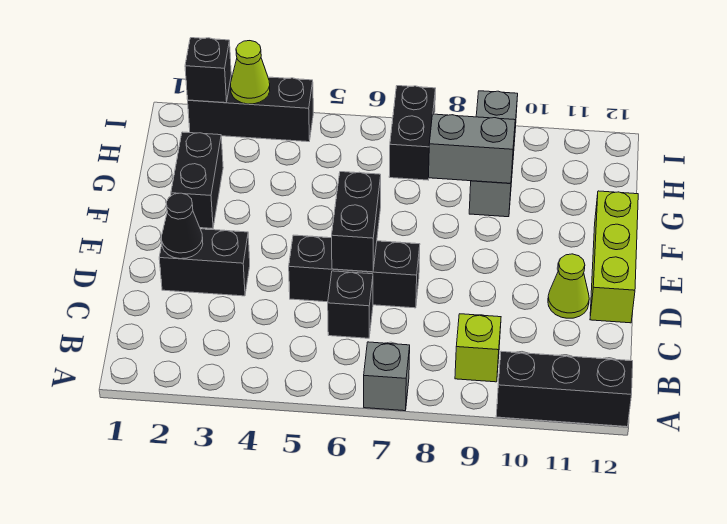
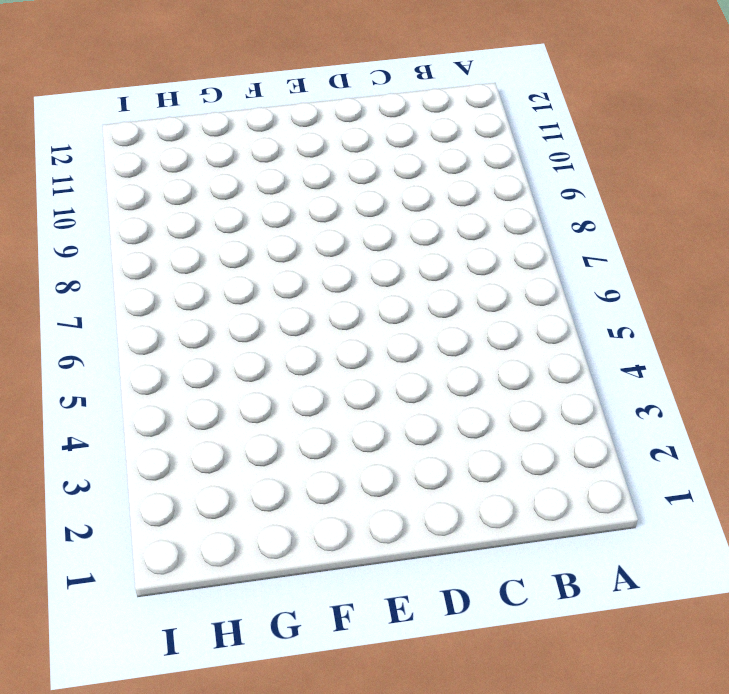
none -> grey 1x1 brick [364,342,410,411]
none -> black 1x3 brick [496,351,633,427]
none -> lime 1x1 brick [455,314,501,382]

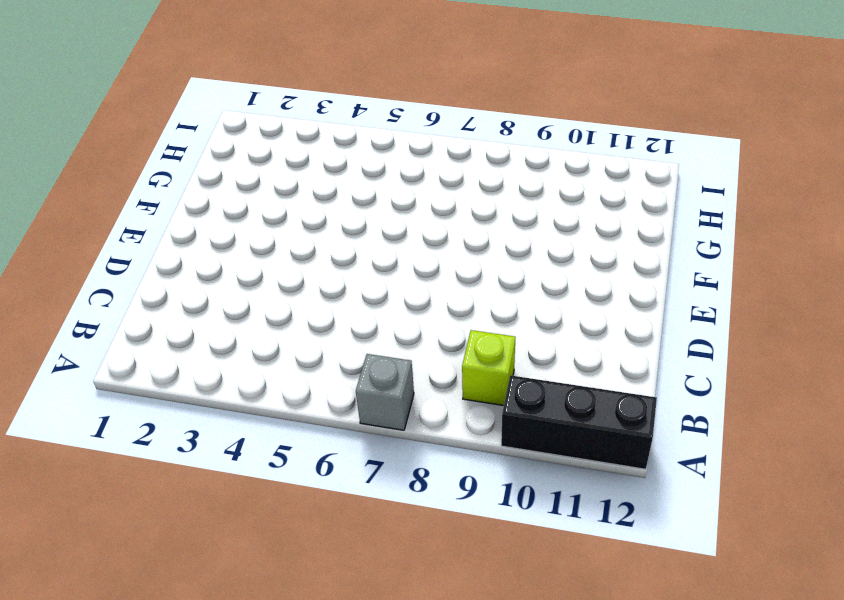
none -> black 1x1 brick [328,271,373,338]
none -> black 1x2 brick [159,229,250,296]
none -> black 1x3 brick [289,235,420,308]

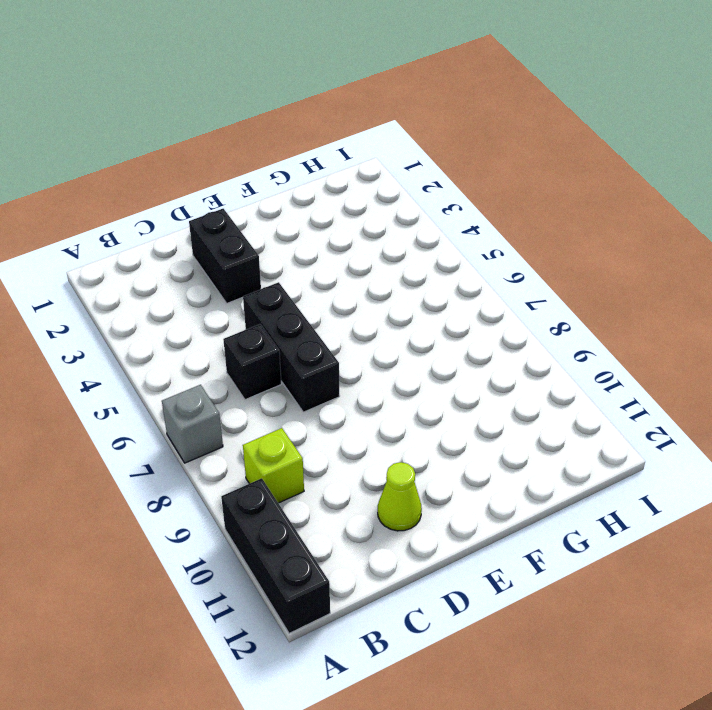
none -> lime 1x3 brick [590,191,638,323]
none -> black 1x2 brick [171,132,223,229]
none -> grey 1x3 brick [469,91,518,217]

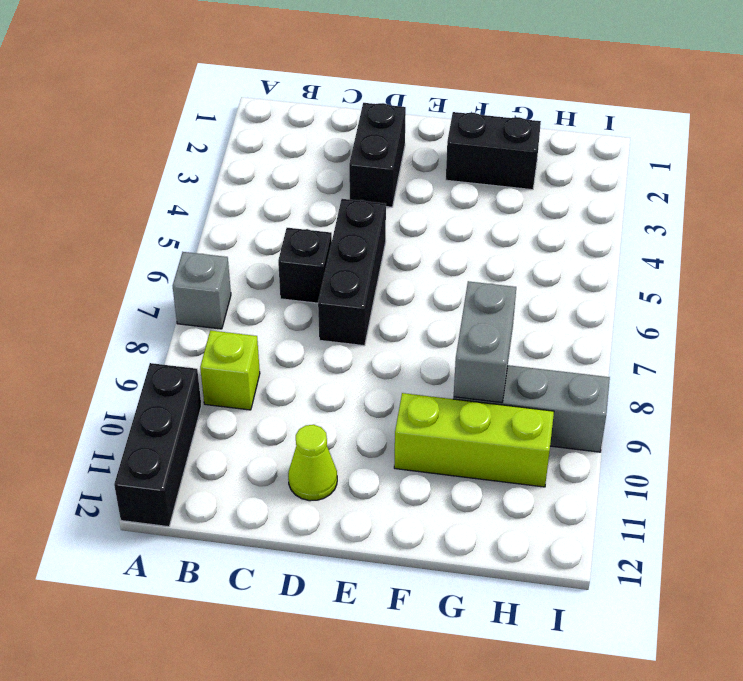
lime 1x3 brick [394,393,554,487] -> lime 1x3 brick moved to [590,191,638,323]
none -> black 1x2 brick [389,86,436,180]
none -> black 1x3 brick [188,75,313,142]
none -> black 1x1 cone [162,193,203,259]

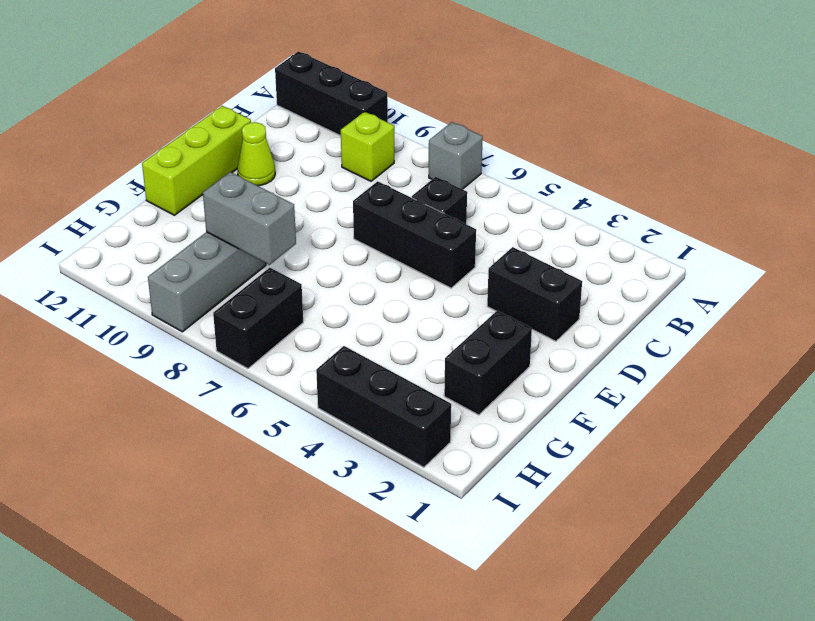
none -> black 1x1 cone [162,193,203,259]
none -> black 1x2 brick [332,172,381,272]
none -> black 1x1 brick [185,38,231,103]

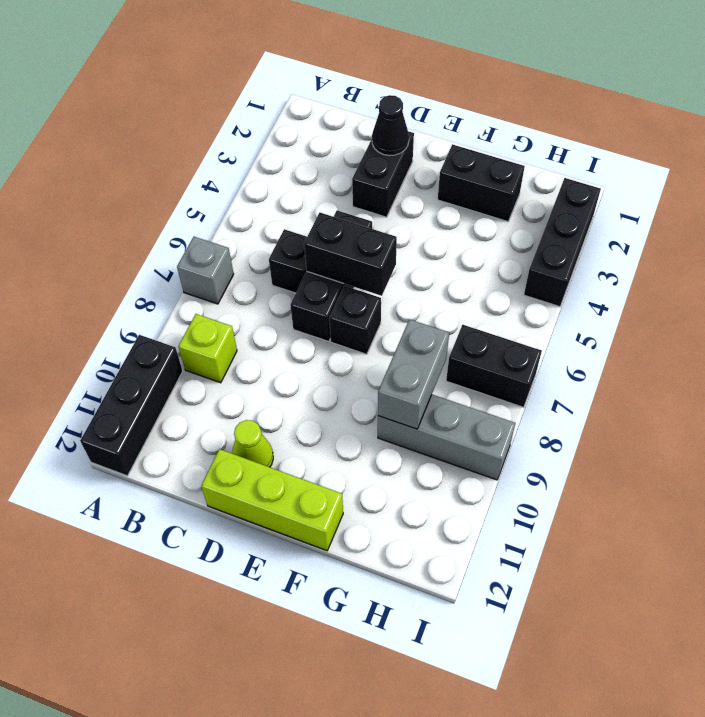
black 1x1 brick [329,286,381,354] -> black 1x1 brick moved to [185,38,231,103]
none -> lime 1x1 cone [231,41,270,104]

